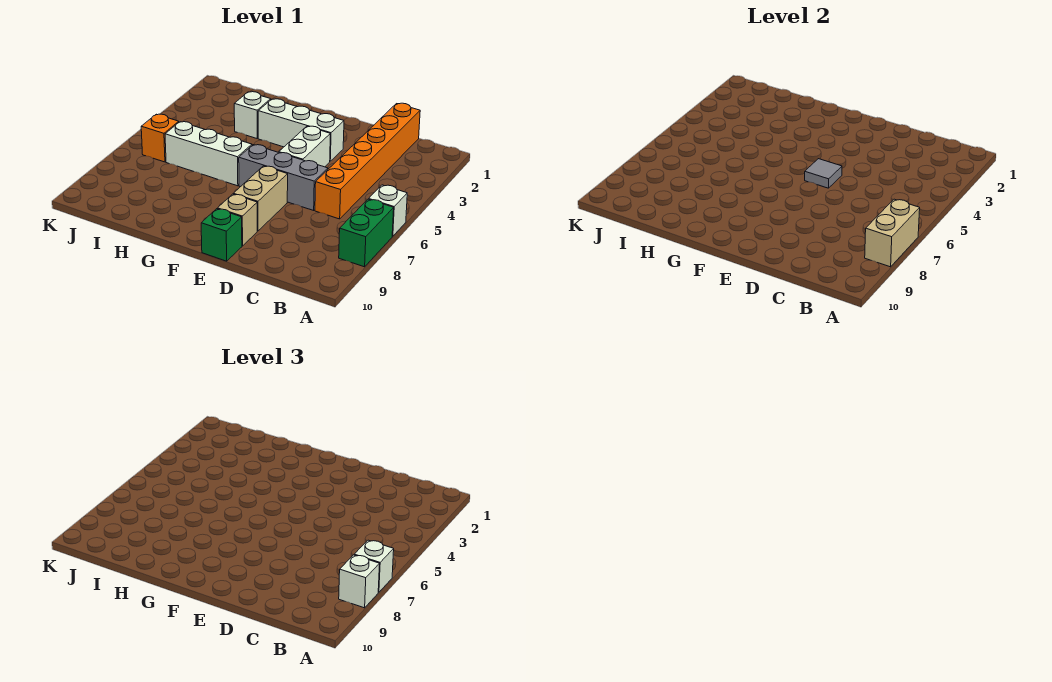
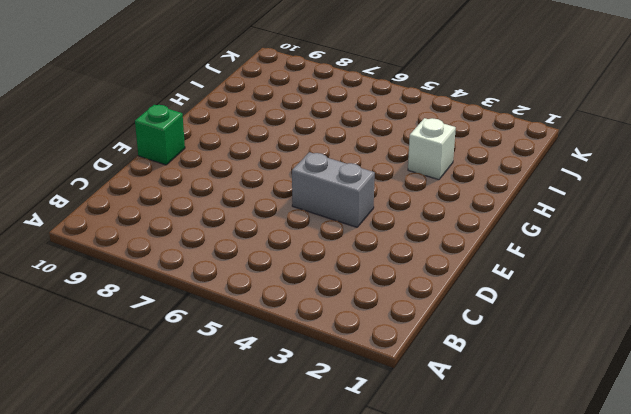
grey 1x2 brick [292,152,375,227] -> white 1x2 brick [279,126,330,167]
none -> white 1x1 brick [369,185,407,236]
none -> green 1x2 brick [339,199,394,267]
none -> orange 1x6 brick [315,103,420,219]

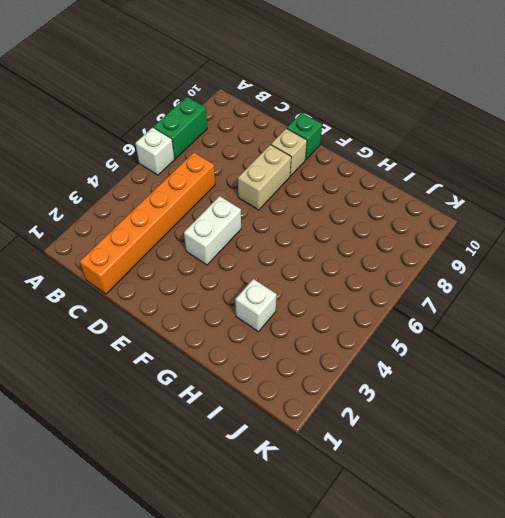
none -> grey 1x3 brick [239,145,328,210]
none -> white 1x3 brick [258,99,344,161]
none -> white 1x3 brick [165,122,252,186]

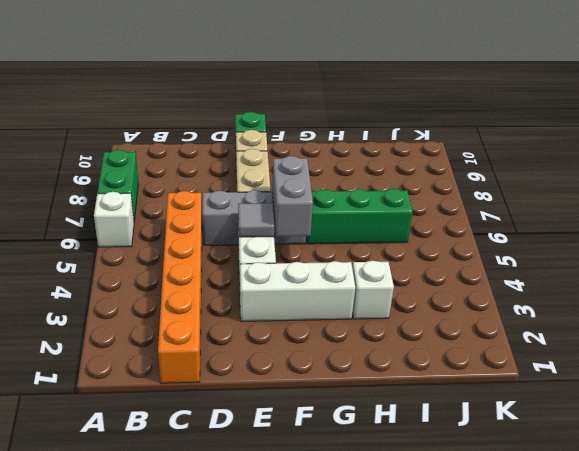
grey 1x2 brick [272,156,313,237] -> none
green 1x3 brick [306,189,413,244] -> white 1x3 brick [165,122,252,186]
none -> orange 1x1 brick [141,114,179,162]
none -> tan 1x2 brick [865,199,920,267]
none -> white 1x1 brick [354,540,394,592]

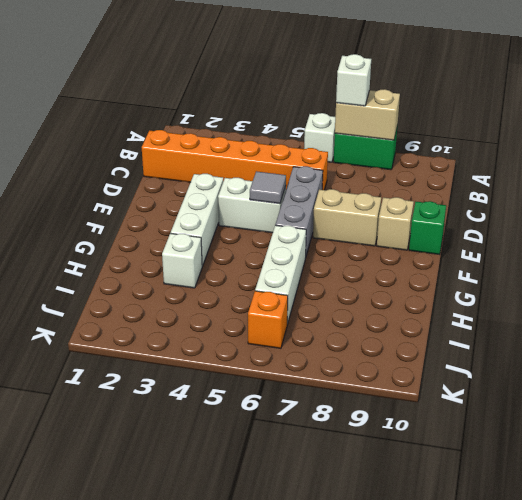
none -> white 1x1 brick [339,555,380,608]

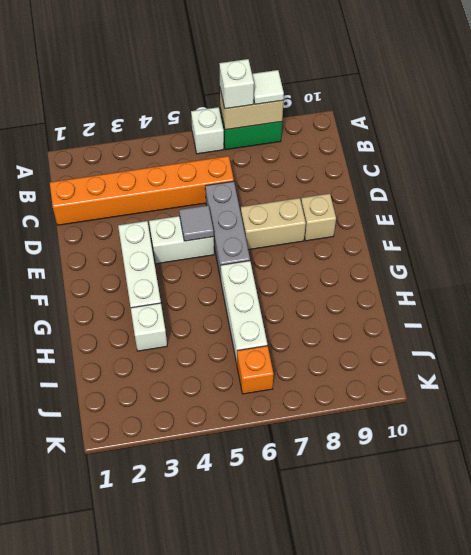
white 1x1 tile [252,70,284,104] -> white 1x1 brick [339,555,380,608]
none -> green 1x1 brick [201,209,242,261]

